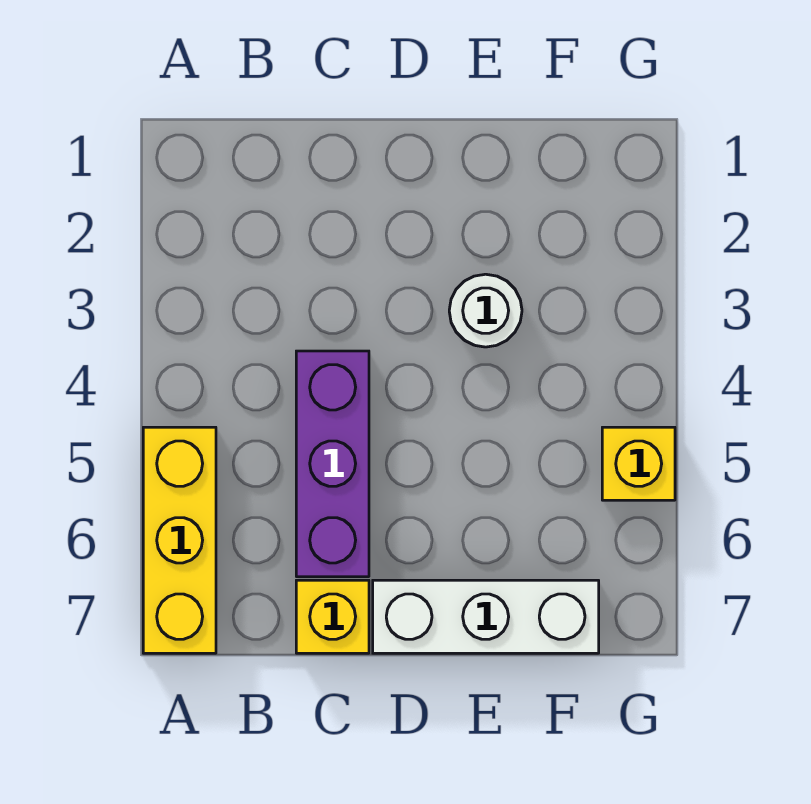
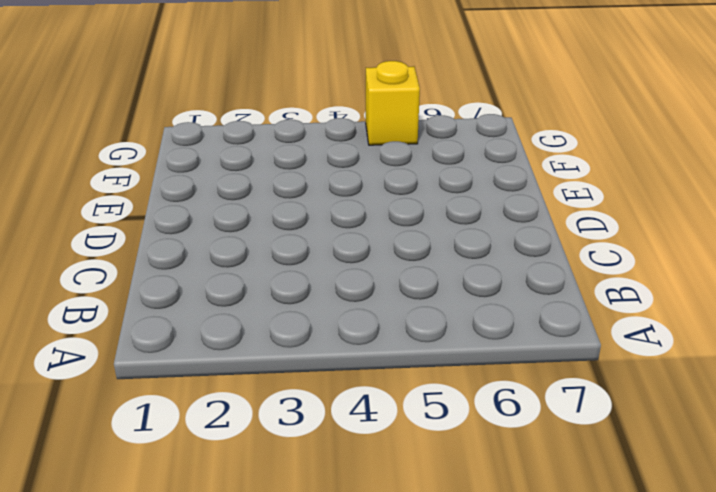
none -> yellow 1x3 brick [143,427,216,653]
none -> purple 1x3 brick [296,351,369,577]

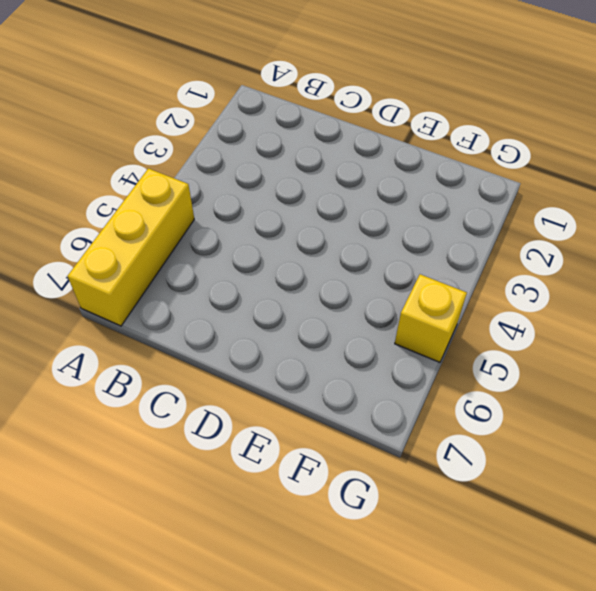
none -> purple 1x3 brick [296,351,369,577]
none -> yellow 1x1 brick [296,580,369,653]

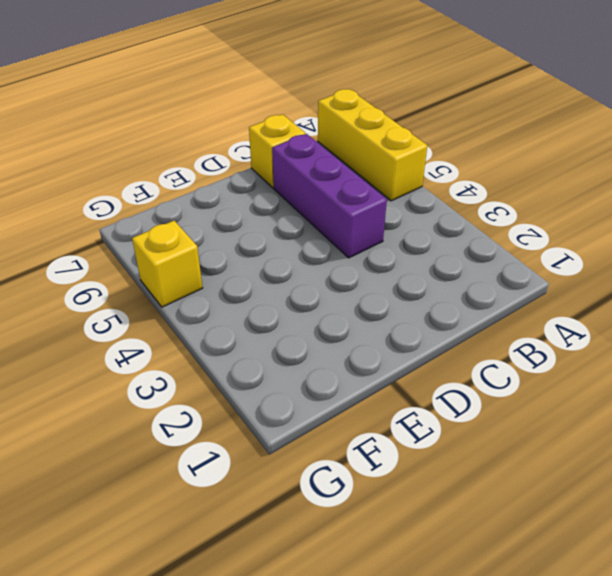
none -> white 1x3 brick [373,580,599,653]
none -> white 1x1 round brick [449,274,522,347]

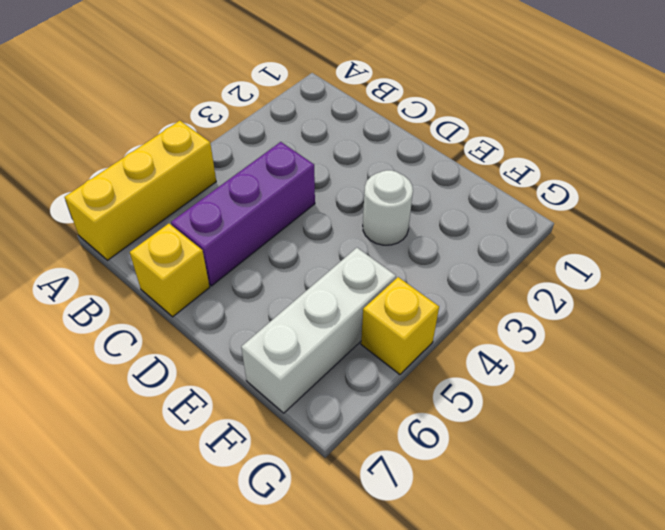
white 1x3 brick [241,248,396,413] -> white 1x3 brick turned to [373,580,599,653]

